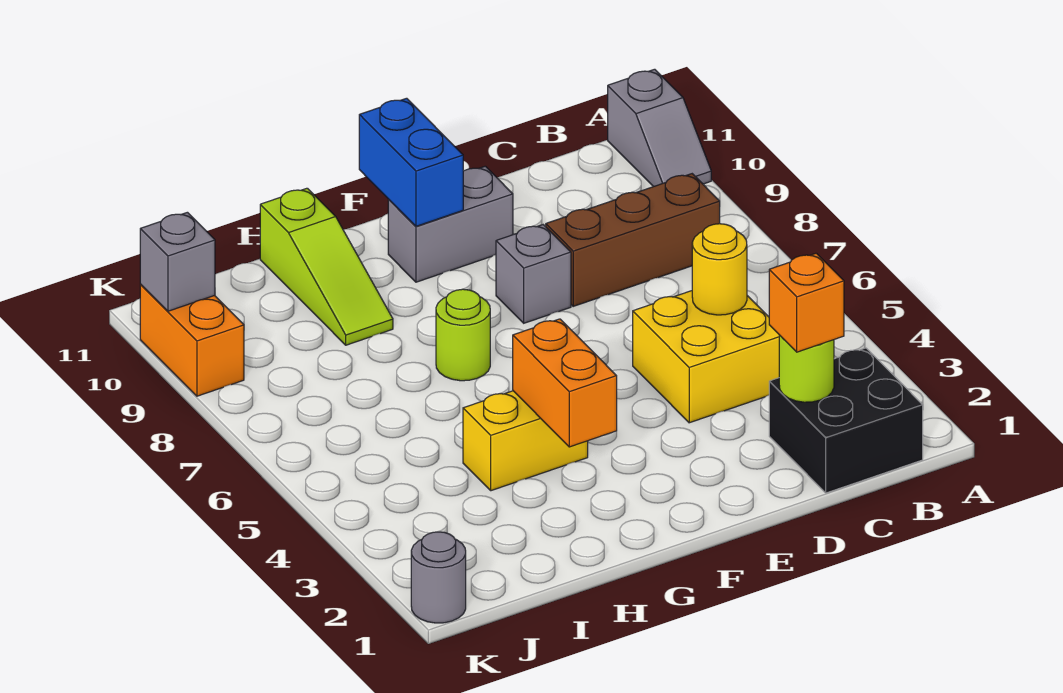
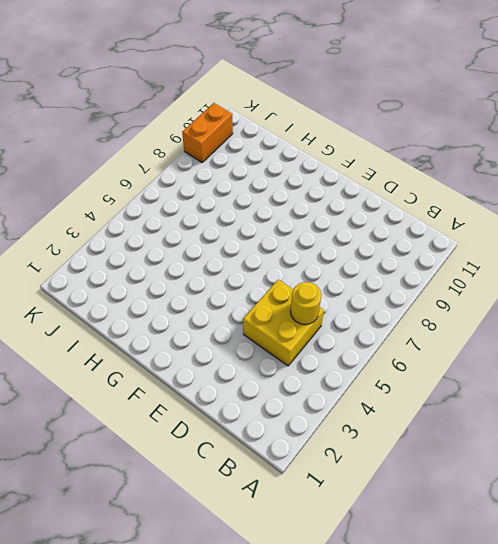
none -> grey 1x2 slope [608,69,711,187]
none -> black 2x2 brick [769,348,923,493]
none -> brown 1x3 brick [546,174,720,306]

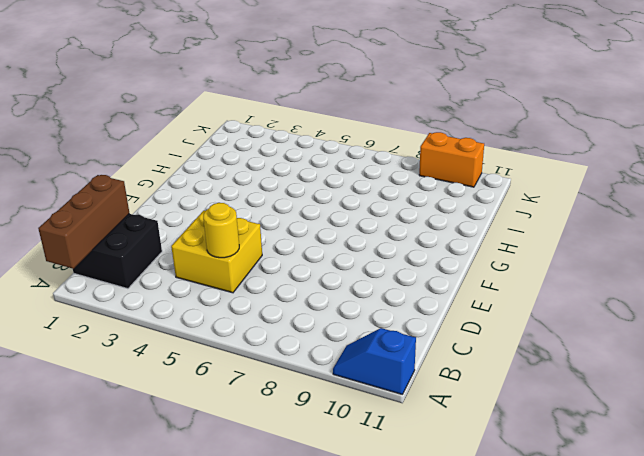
brown 1x3 brick [38,175,129,269] -> brown 1x3 brick moved to [546,174,720,306]
blue 1x2 slope [333,328,416,394] -> grey 1x2 slope [608,69,711,187]
none -> grey 1x1 brick [496,225,571,323]
none -> grey 1x2 brick [388,166,513,282]
none -> yellow 1x2 brick [463,391,588,491]

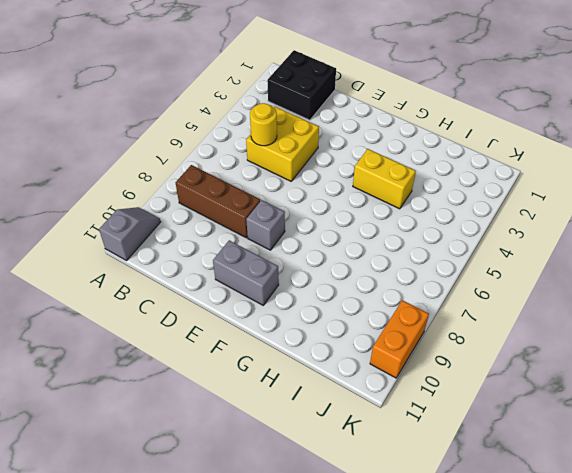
none -> lime 1x1 round brick [436,289,490,381]
none -> lime 1x3 slope [260,188,393,345]
none -> grey 1x1 round brick [411,532,466,623]

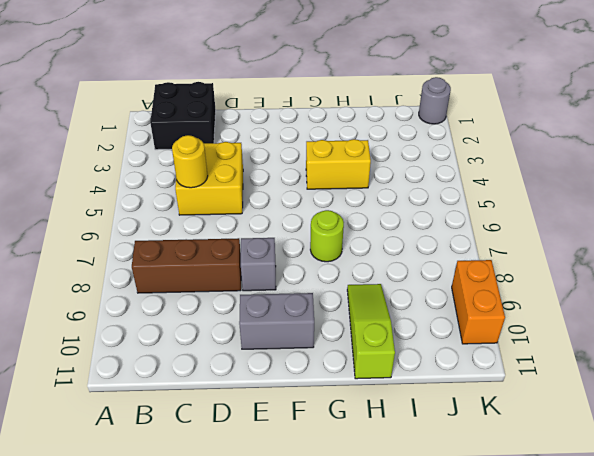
none -> grey 1x2 slope [608,69,711,187]
none -> lime 1x1 round brick [779,335,834,402]
none -> blue 1x2 brick [359,98,463,226]

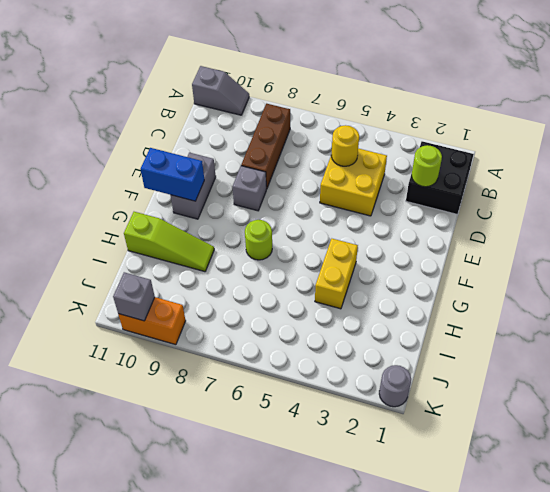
none -> orange 1x2 brick [513,319,617,447]
none -> orange 1x1 brick [769,253,844,352]

